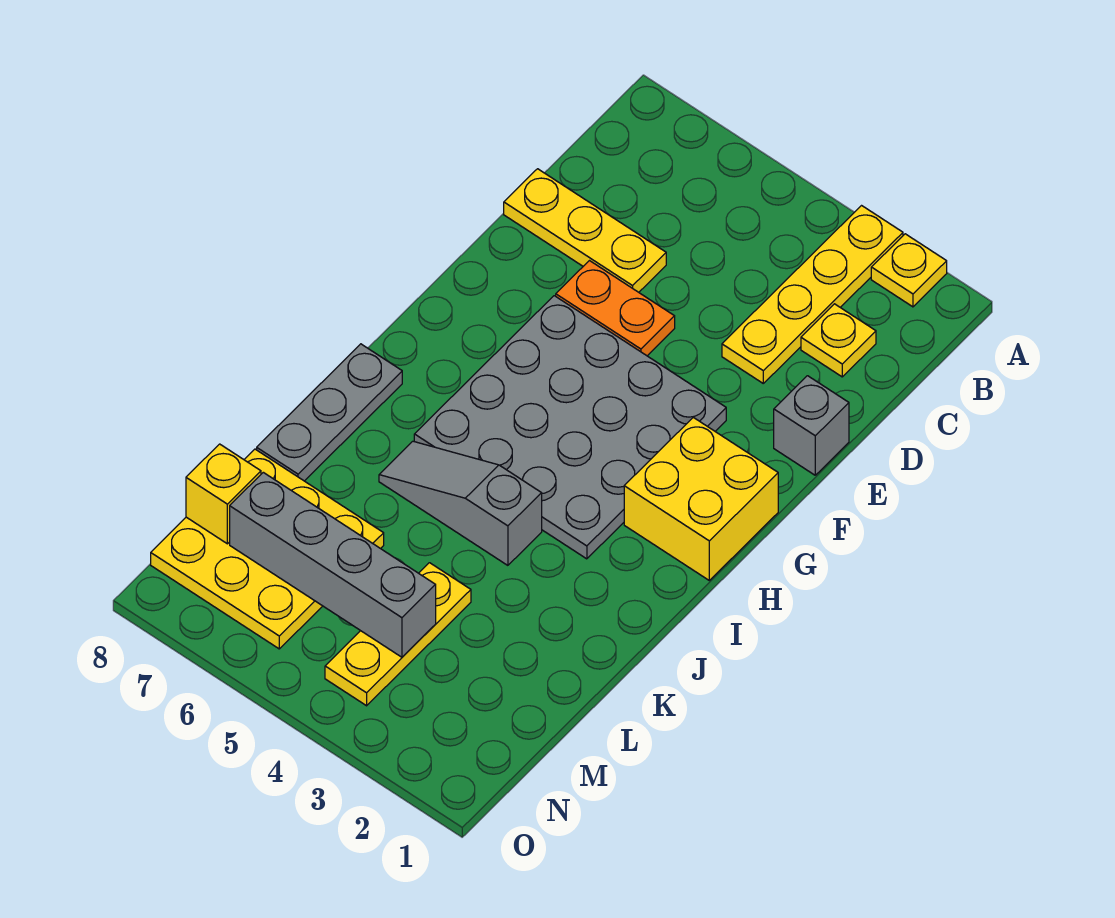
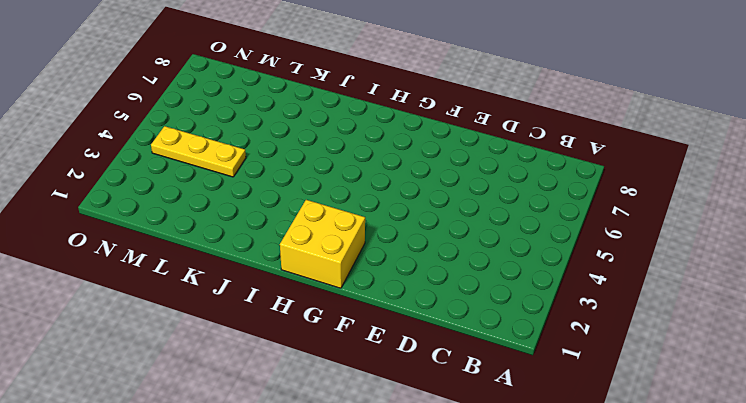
none -> yellow 1x1 plate [871,234,947,307]
none -> yellow 1x4 plate [722,206,903,383]
none -> yellow 1x1 plate [801,304,876,377]

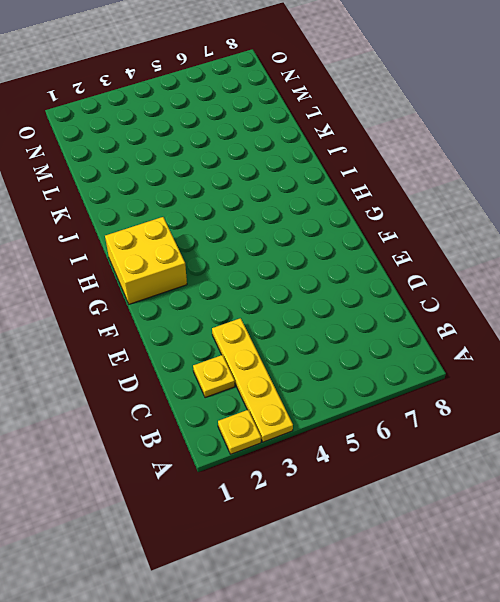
none -> yellow 1x3 plate [504,169,666,292]
none -> grey 1x1 brick [774,376,849,475]
none -> orange 1x2 plate [556,261,675,356]

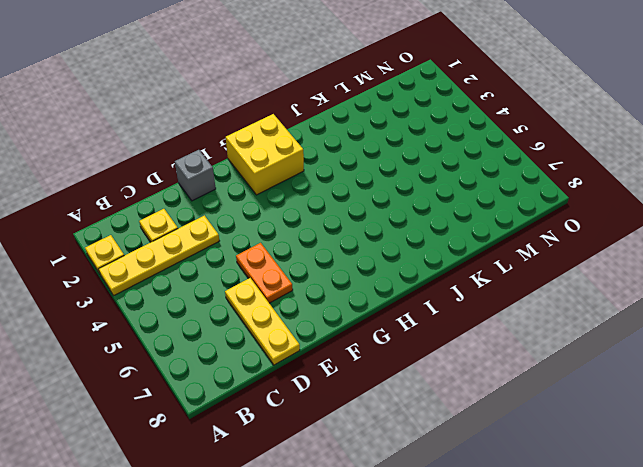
none -> grey 4x4 plate [414,296,726,559]
none -> grey 1x3 plate [257,344,402,481]
none -> grey 1x3 slope [379,441,542,565]

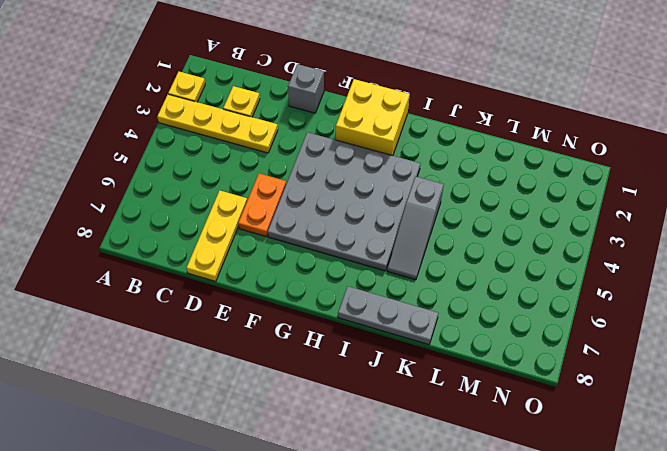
none -> yellow 1x3 plate [325,563,471,706]
none -> yellow 3x3 plate [151,449,384,649]
none -> grey 1x4 brick [230,472,436,657]

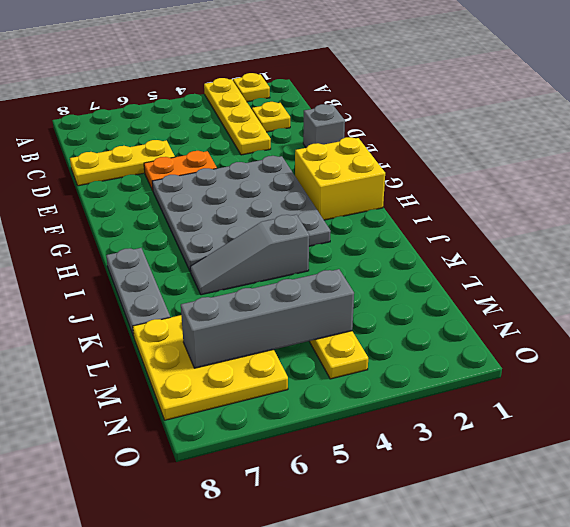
none -> yellow 1x1 brick [186,444,261,544]

